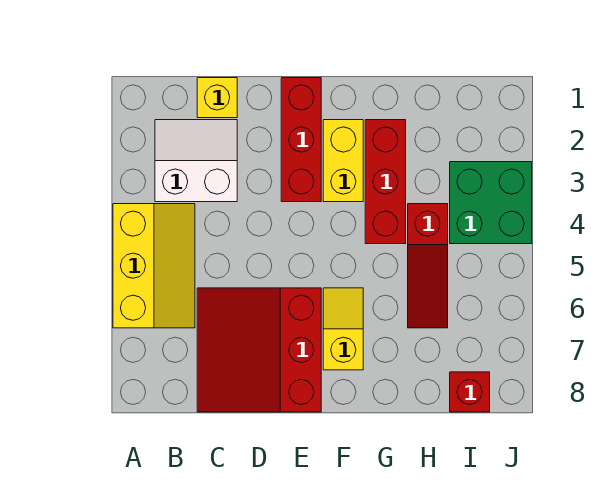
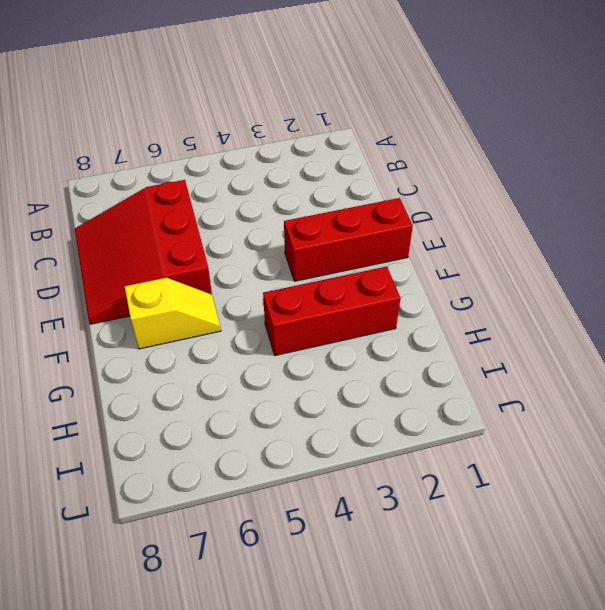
red 3x3 slope [75,180,212,324] -> red 3x3 slope turned to [197,288,321,412]
none -> yellow 2x3 slope [113,204,195,328]
none -> white 2x2 slope [155,120,237,202]

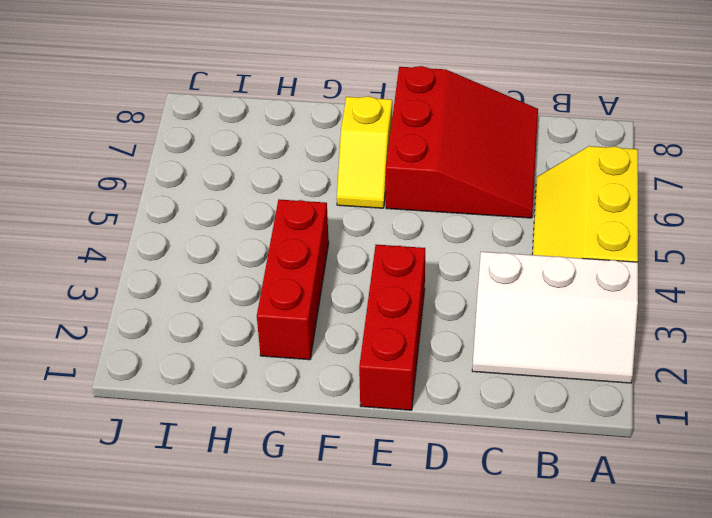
white 2x3 slope [472,252,638,383] -> white 2x2 slope [155,120,237,202]
none -> yellow 1x1 brick [197,78,237,118]
none -> yellow 1x2 brick [323,120,363,202]

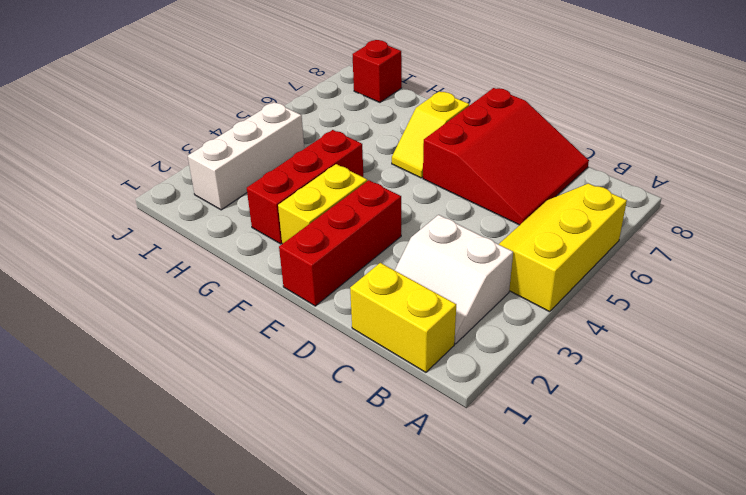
yellow 1x2 brick [350,263,456,372] -> yellow 1x1 brick [197,78,237,118]
white 1x3 brick [188,102,304,210] -> green 2x2 brick [450,162,532,244]
none -> red 1x3 slope [408,204,448,328]

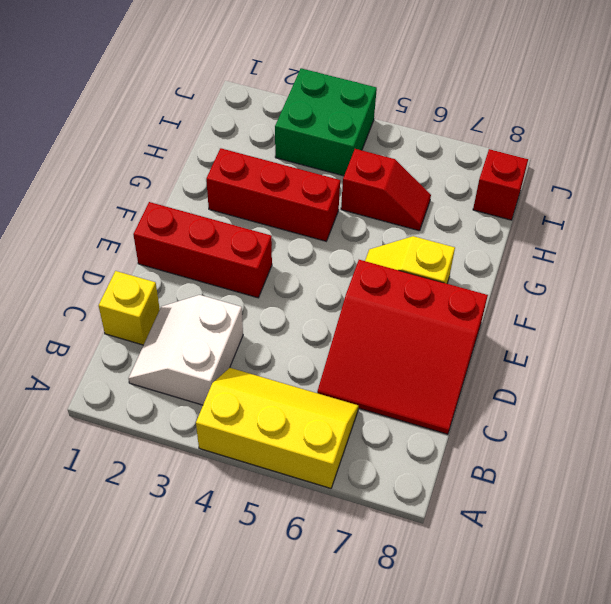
red 1x2 slope [341,149,431,231] -> red 1x3 slope [408,204,448,328]
none -> yellow 1x2 brick [323,120,363,202]

